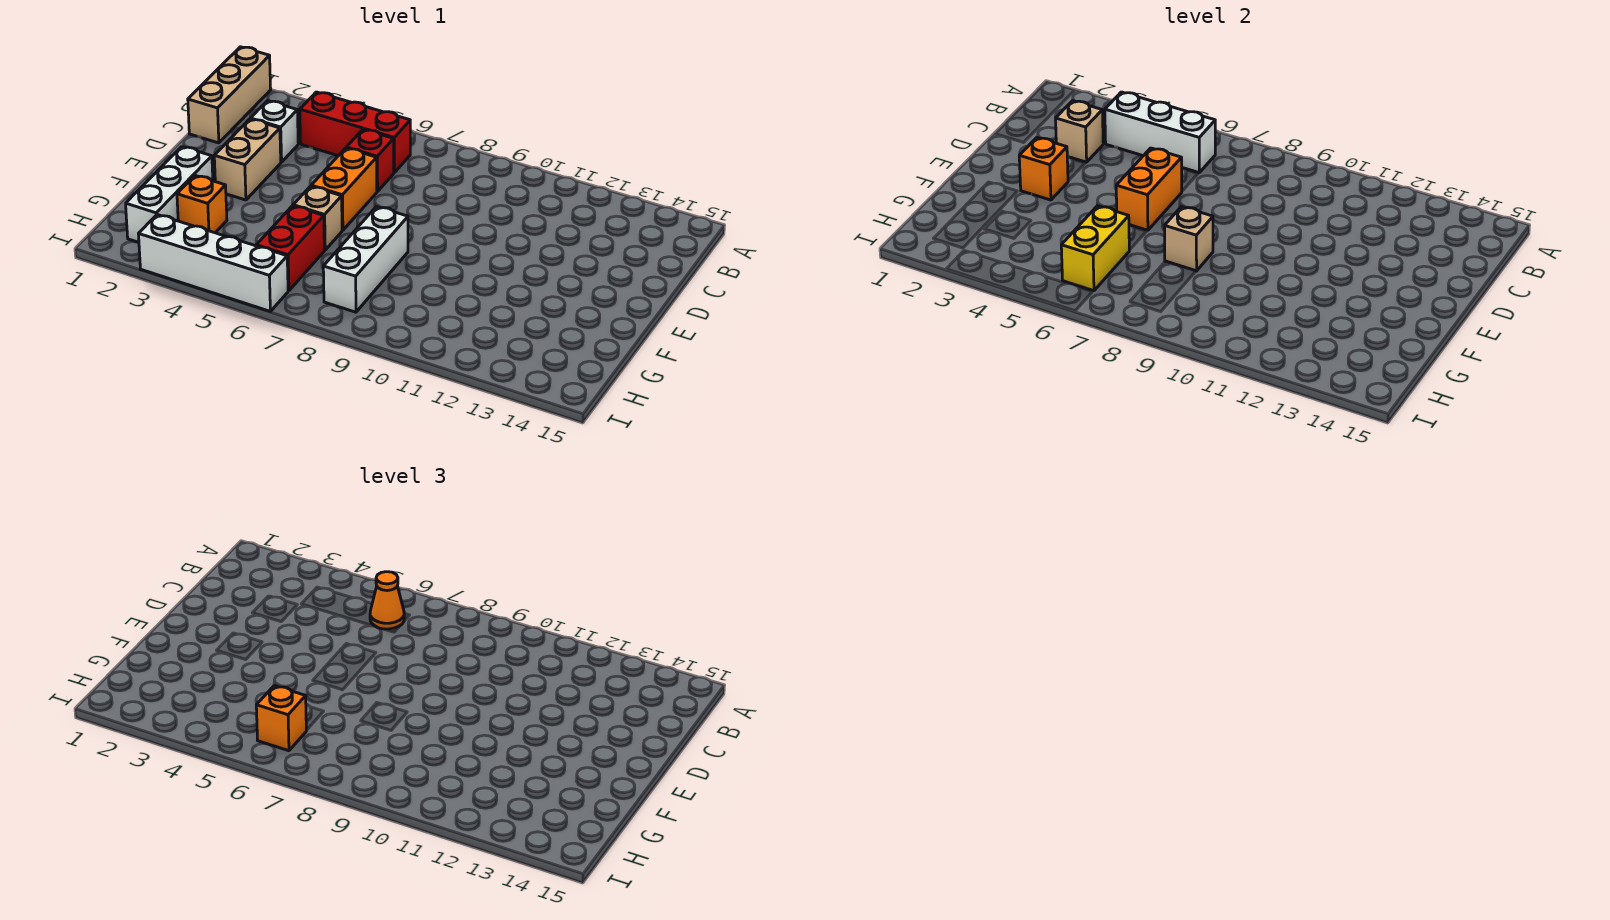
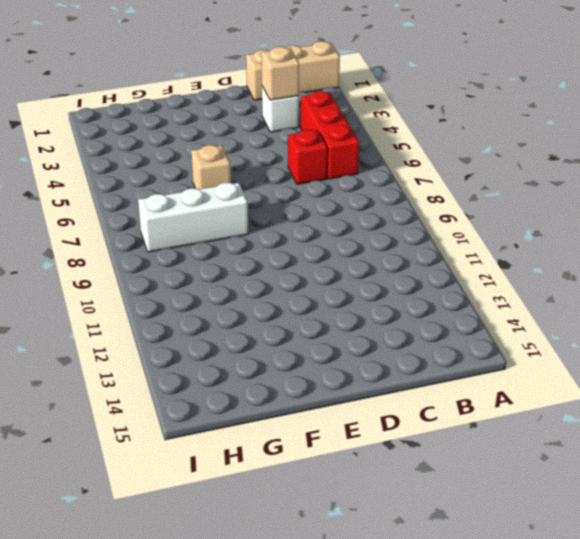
none -> tan 1x2 brick [214,119,281,200]
none -> orange 1x2 brick [311,148,377,230]
none -> white 1x3 brick [126,147,213,242]

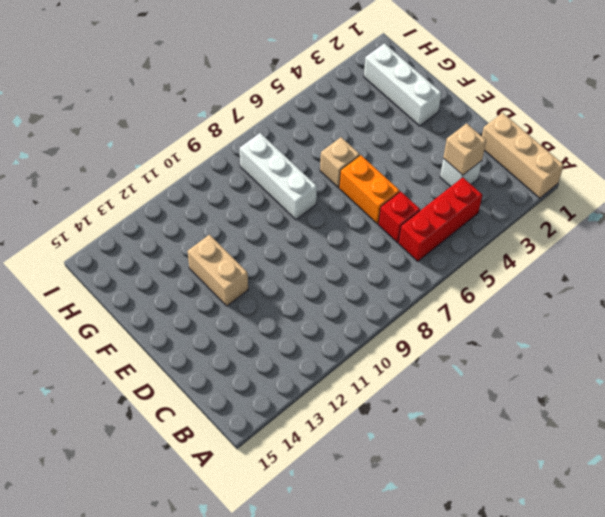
tan 1x2 brick [188,235,248,306] -> tan 1x2 brick moved to [214,119,281,200]
none -> orange 1x1 brick [177,176,227,233]
none -> red 1x2 brick [256,206,324,291]
none -> white 1x4 brick [139,215,288,311]

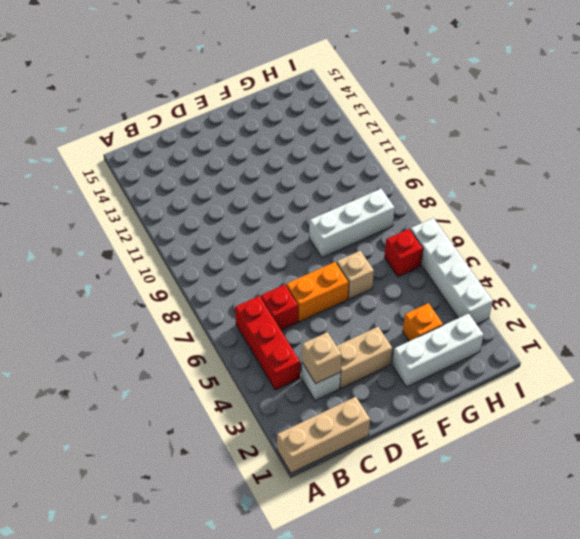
red 1x1 brick [385,229,423,277] -> red 1x2 brick [256,206,324,291]
none -> white 1x3 brick [1105,92,1215,173]
none -> orange 1x2 brick [1116,148,1182,230]
none -> orange 1x1 brick [1019,138,1068,200]

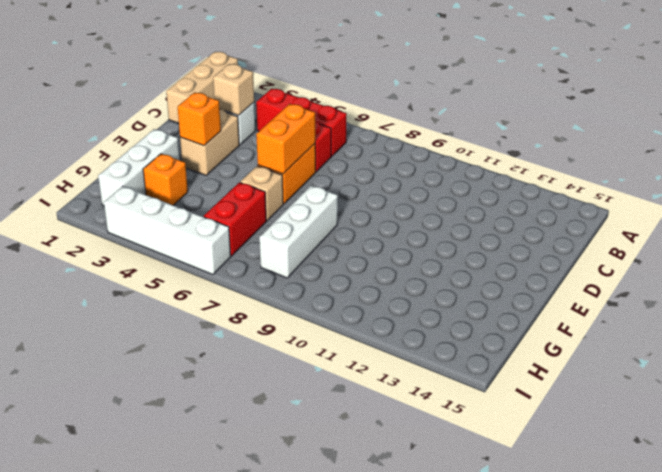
none -> white 1x3 brick [1105,92,1215,173]
none -> tan 1x1 brick [1165,207,1213,271]
none -> yellow 1x2 brick [1061,206,1130,291]

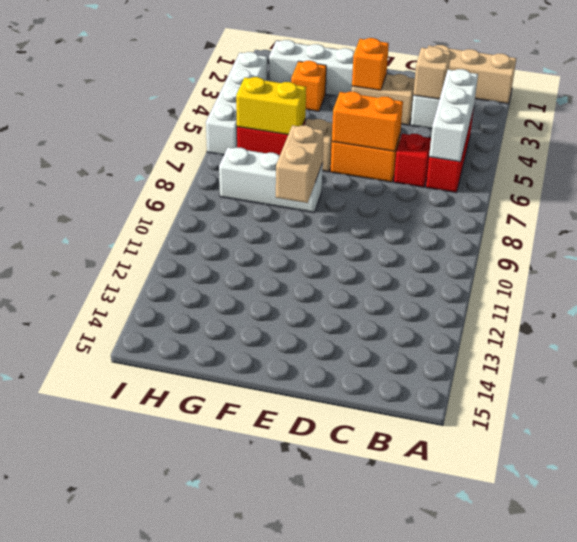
tan 1x2 brick [276,125,324,203] -> tan 1x1 brick [1165,207,1213,271]
none -> orange 1x1 cone [370,572,404,629]
none -> orange 1x1 brick [256,686,306,751]

